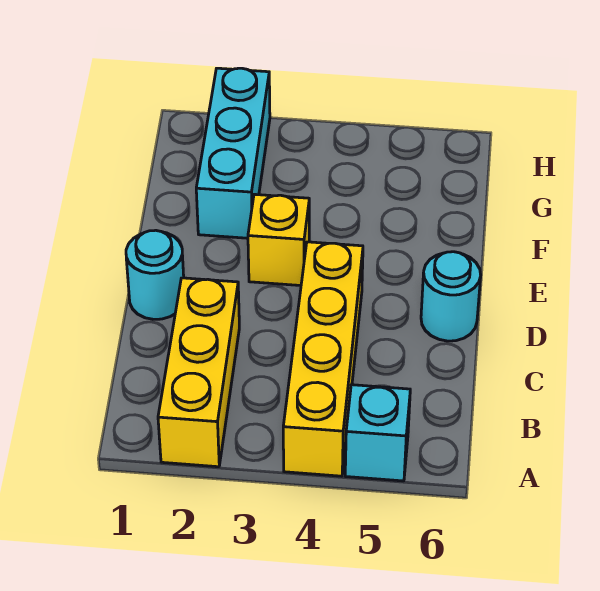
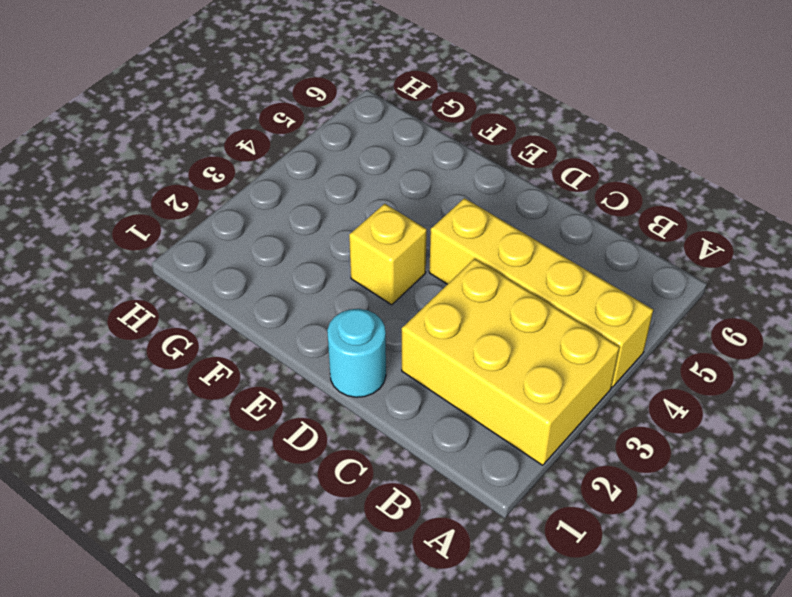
yellow 2x3 brick [402,259,620,465] -> yellow 1x3 brick [158,278,239,467]
none -> cyan 1x1 brick [345,385,410,481]
none -> cyan 1x1 round brick [421,252,481,341]

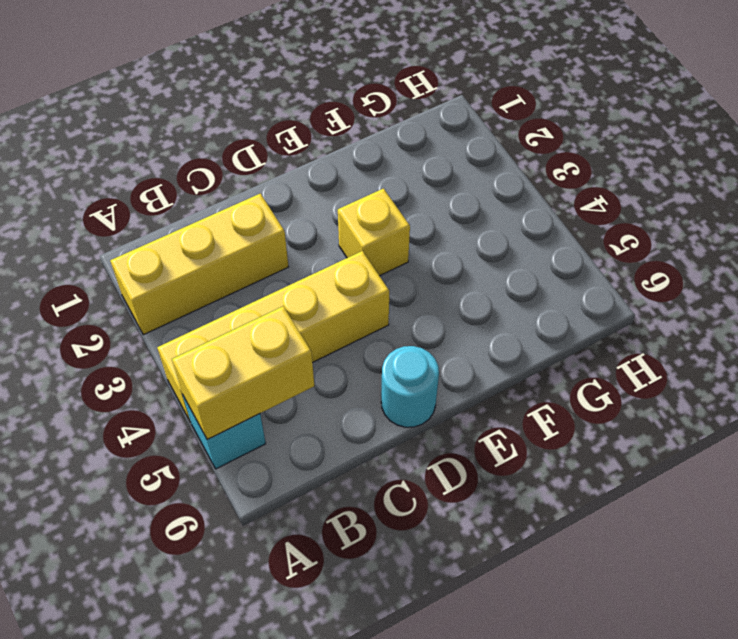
yellow 1x2 brick [172,306,314,440] -> none
none -> cyan 1x1 round brick [126,230,184,319]
none -> cyan 1x3 brick [196,68,270,238]

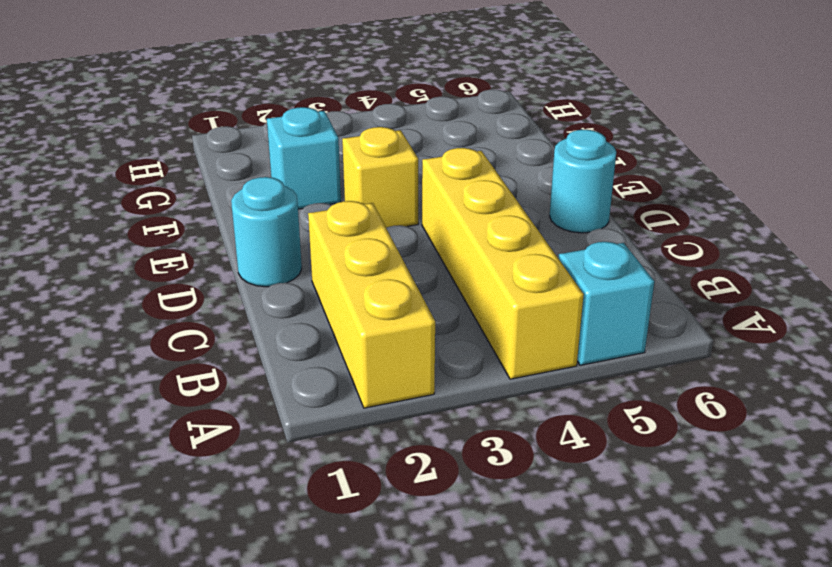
cyan 1x1 brick [267,107,341,209] -> cyan 1x3 brick [196,68,270,238]

